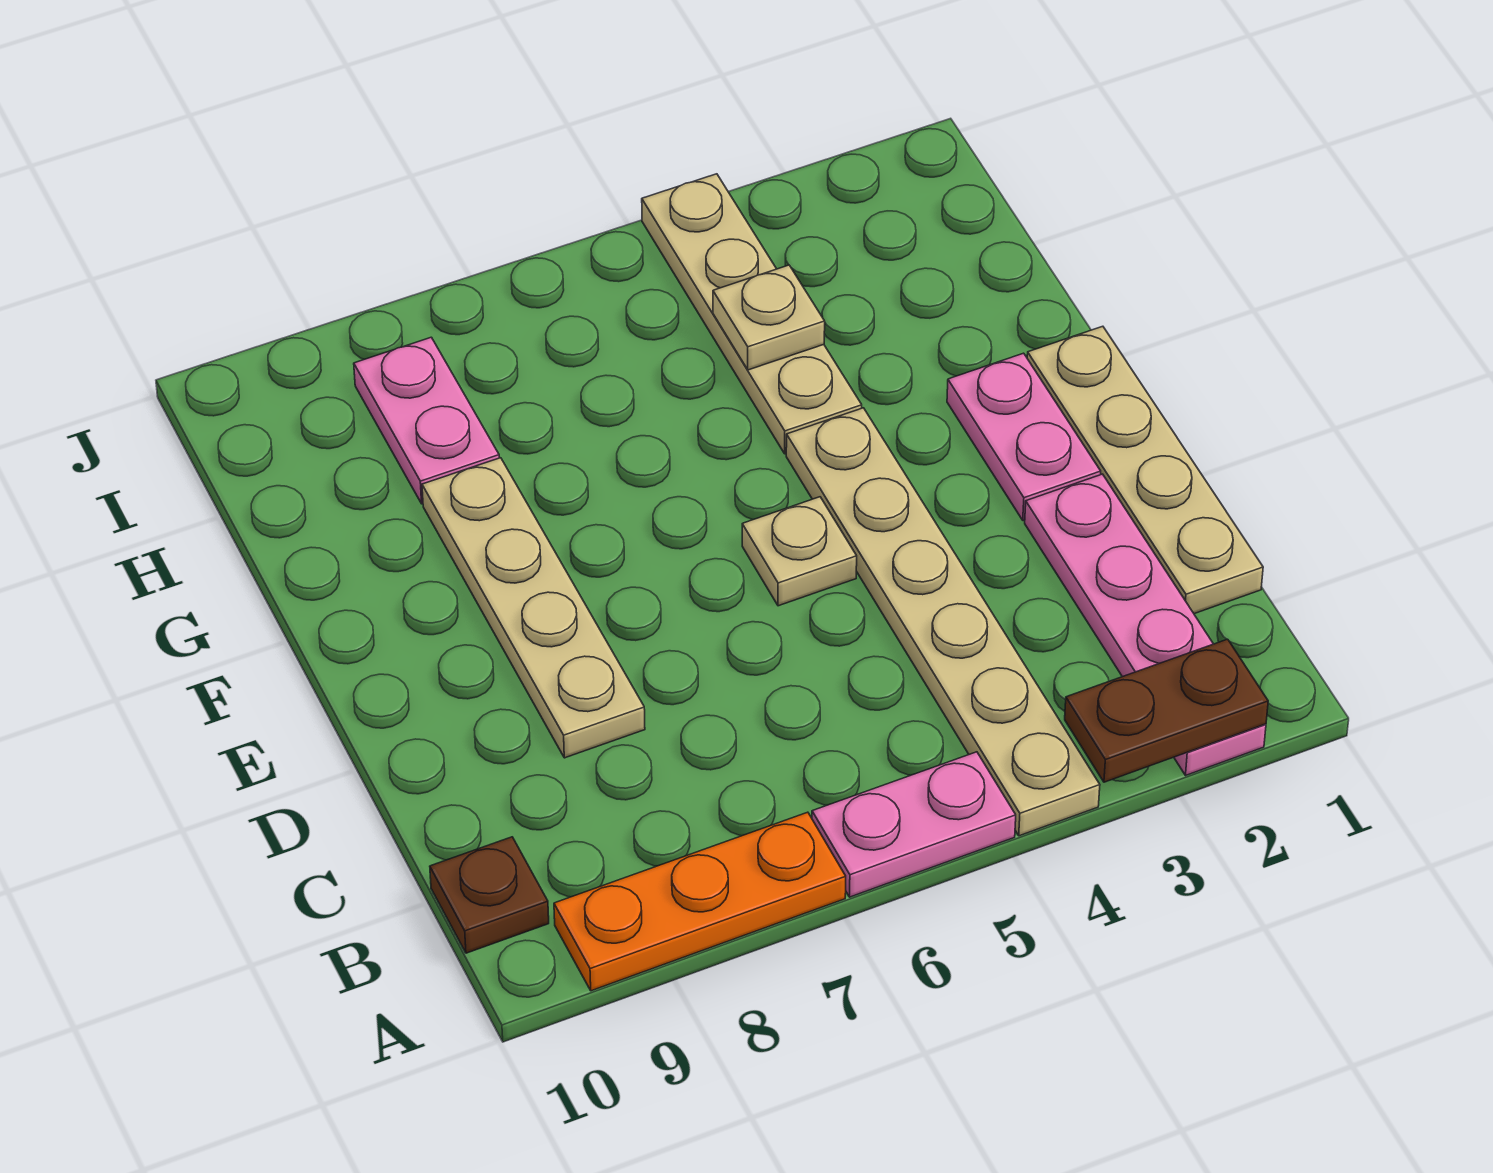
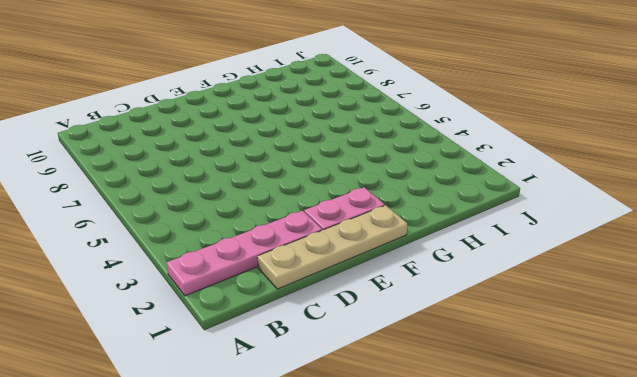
none -> tan 1x6 plate [786,408,1100,836]
none -> pink 1x2 plate [812,752,1016,897]
none -> orange 1x3 plate [554,812,846,991]

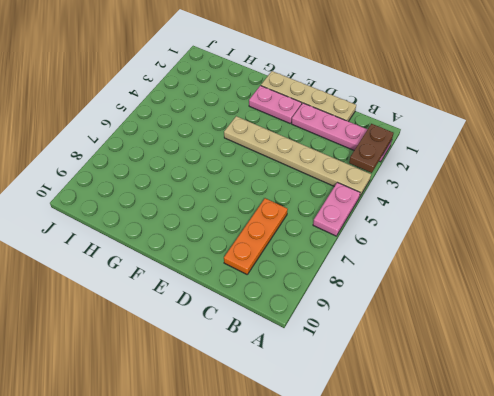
orange 1x3 plate [224,198,288,274] -> orange 1x3 plate moved to [554,812,846,991]
none -> brown 1x1 plate [430,837,549,953]
none -> tan 1x4 plate [422,458,645,758]
none -> tan 1x1 plate [742,497,857,606]

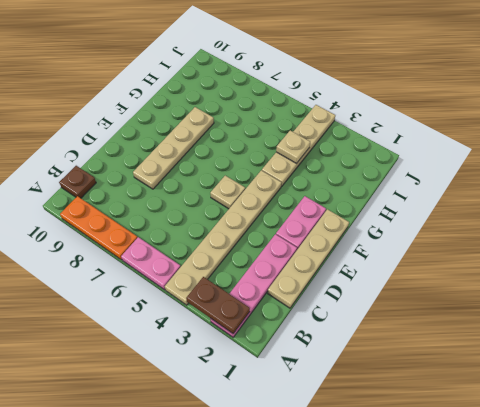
none -> pink 1x2 plate [354,337,499,504]

